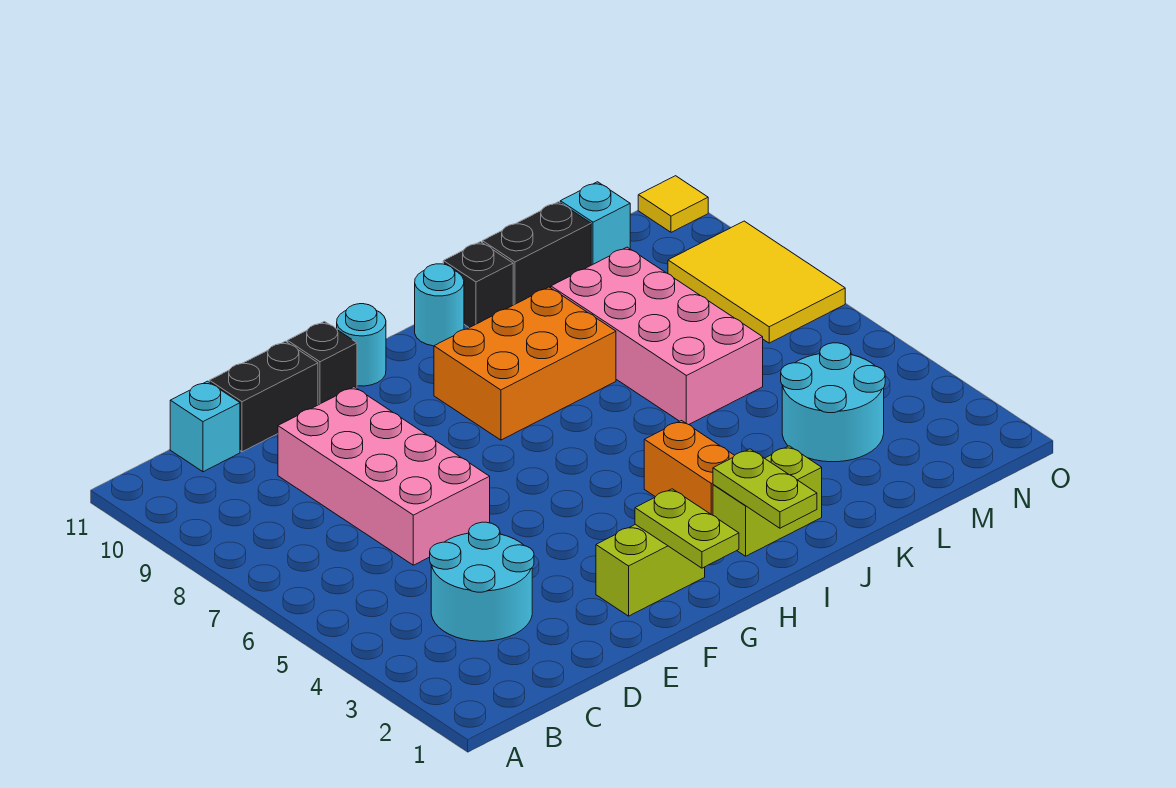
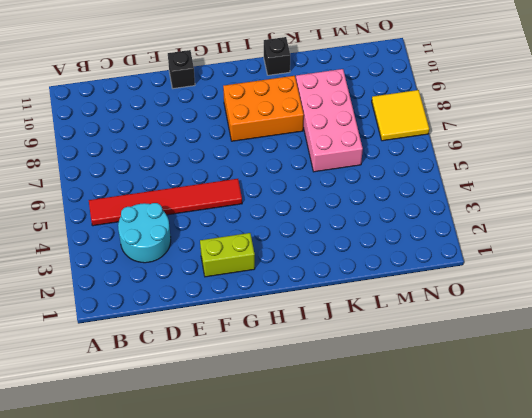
red 1x6 tile [89,179,242,226] -> none
yellow 2x2 tile [372,90,429,141] -> yellow 2x3 tile [668,221,845,343]
none -> cyan 1x1 brick [170,381,240,472]
none -> pink 2x4 brick [278,387,490,565]
none -> black 1x2 brick [209,341,318,452]

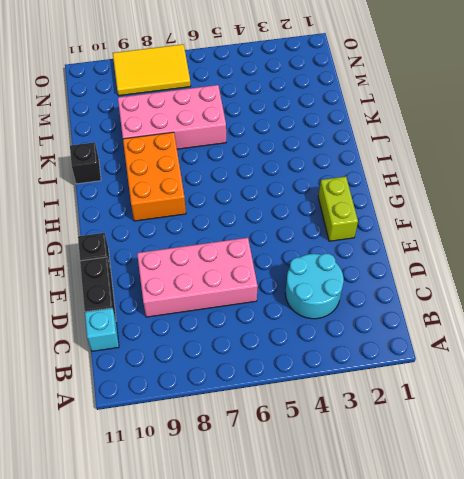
none -> cyan 1x1 round brick [337,304,386,386]
none -> lime 1x2 brick [713,446,822,556]
none -> orange 1x2 brick [644,421,735,515]

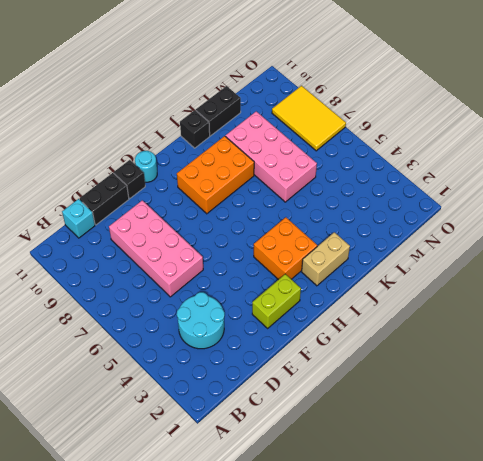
orange 2x2 brick [254,217,317,280] -> orange 1x2 brick [644,421,735,515]
tan 1x2 brick [302,232,350,286] -> lime 1x2 brick [713,446,822,556]
none -> cyan 1x1 round brick [415,264,464,346]
none -> cyan 2x2 round brick [781,343,885,462]
none -> cyan 1x1 brick [560,182,630,265]

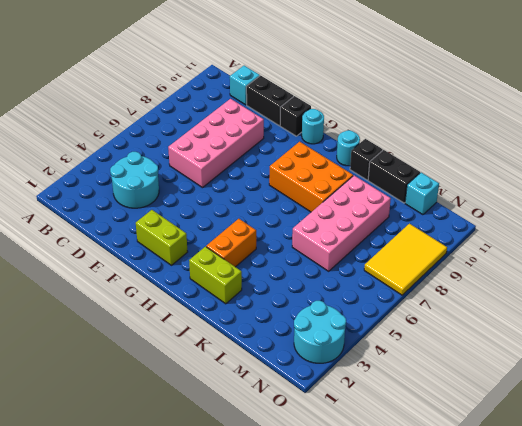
cyan 2x2 round brick [294,301,346,363] -> cyan 2x2 round brick moved to [781,343,885,462]
none -> yellow 1x1 tile [638,176,708,232]
none -> lime 1x2 plate [635,489,739,568]
none -> lime 1x2 plate [713,449,817,528]

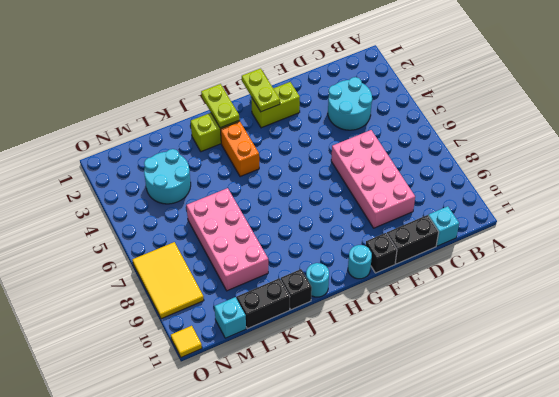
none -> orange 2x3 brick [434,287,616,440]

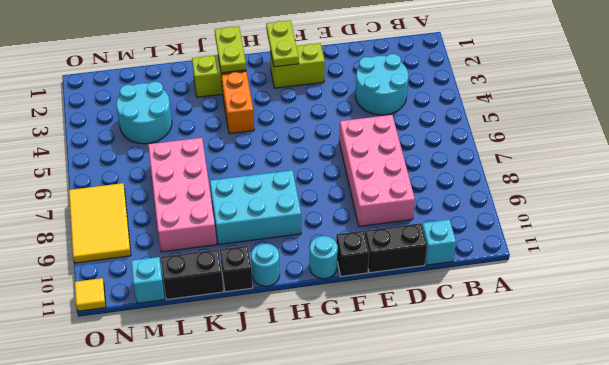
cyan 2x3 brick [210,170,301,245] -> orange 2x3 brick [434,287,616,440]

